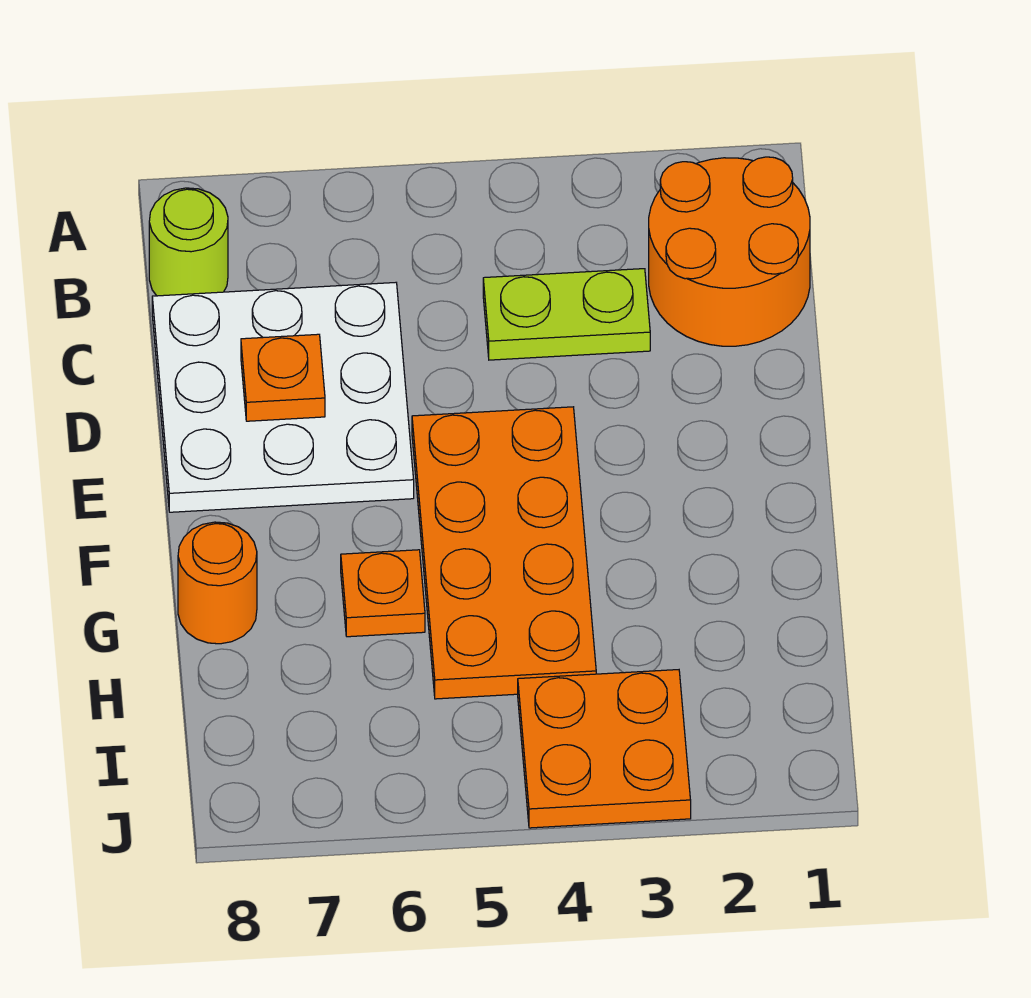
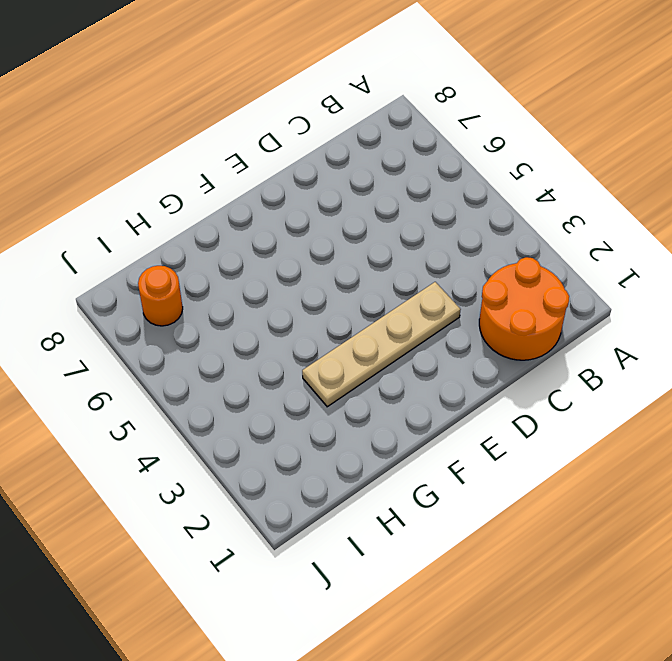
tan 1x4 plate [302,282,461,407] -> none
orange 1x1 round brick [138,266,183,326] -> orange 1x1 round brick moved to [178,522,257,644]
none -> lime 1x1 round brick [149,188,228,296]
none -> lime 1x2 plate [483,269,650,360]

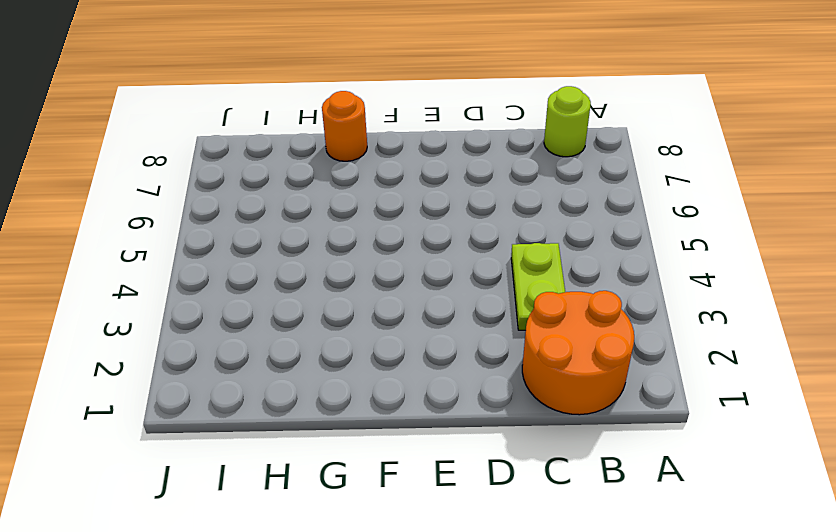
none -> white 3x3 plate [152,283,414,512]
none -> orange 2x4 plate [412,407,596,699]

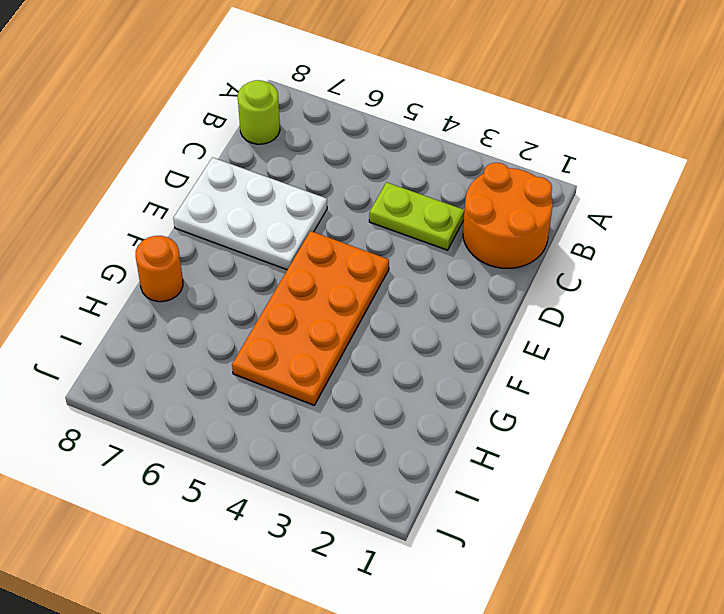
white 2x3 plate [173,157,327,270] -> white 3x3 plate [152,283,414,512]
none -> orange 1x1 plate [341,550,425,637]
none -> orange 2x2 plate [518,670,691,828]

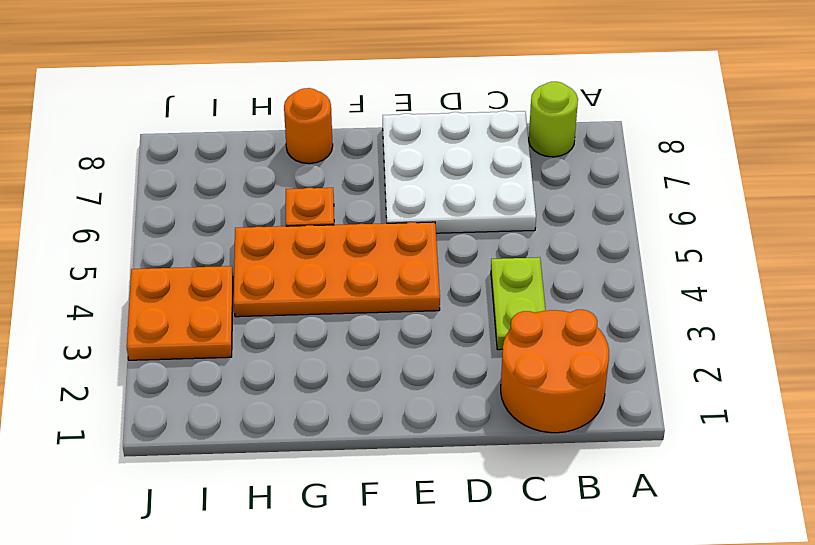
none -> orange 1x1 plate [241,334,325,421]

